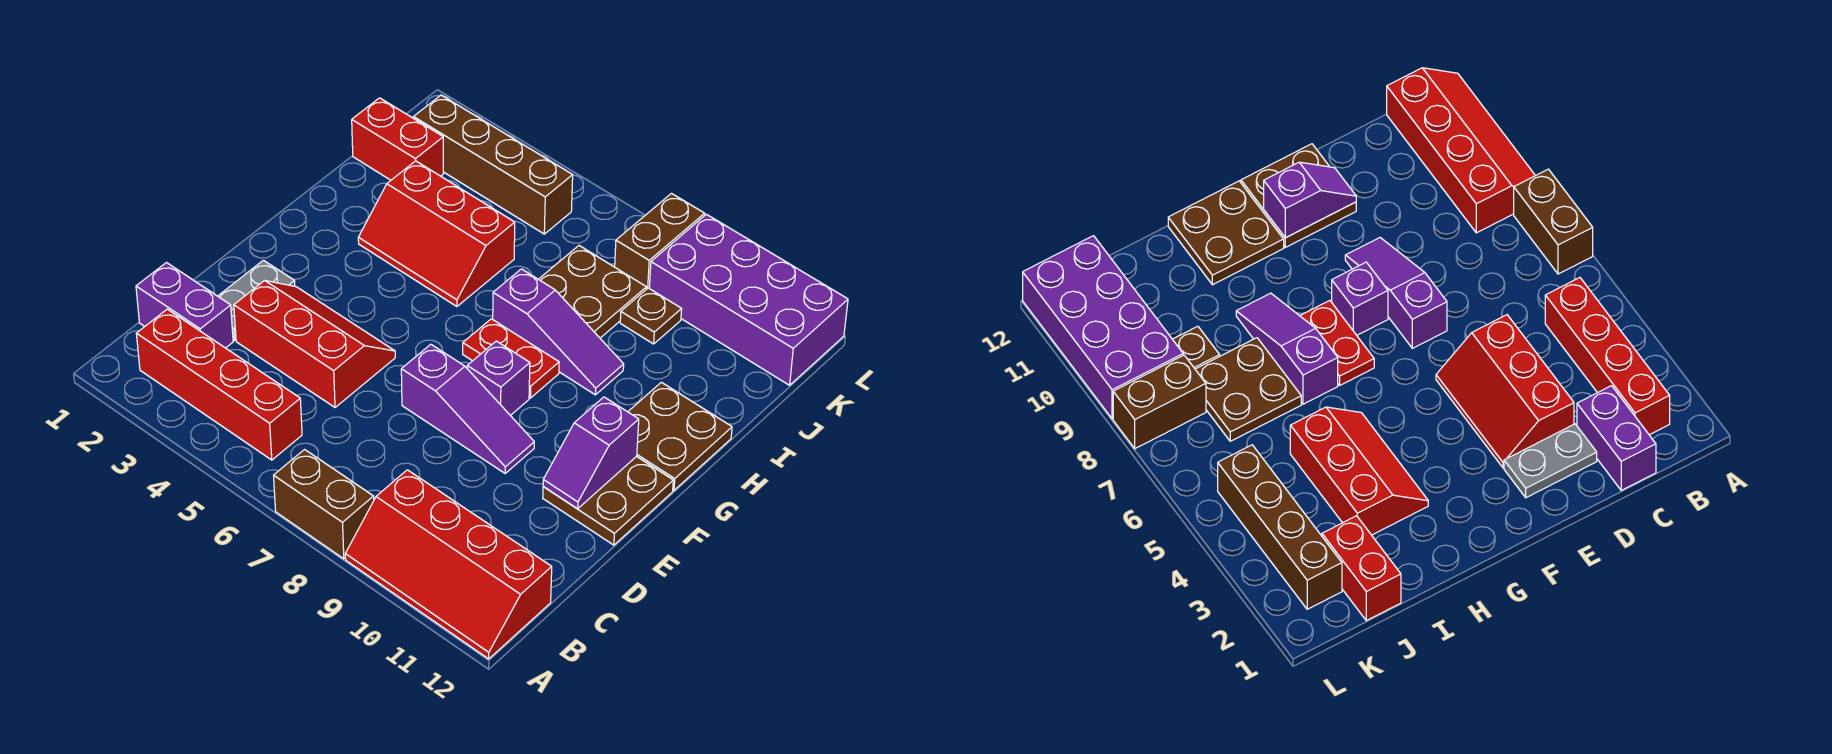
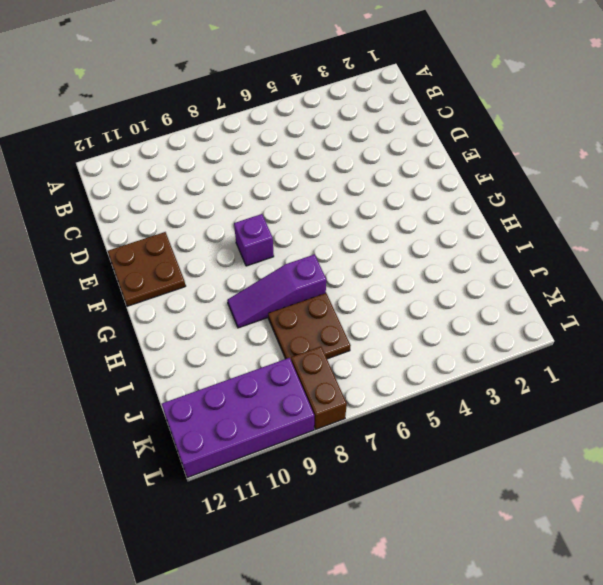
none -> brown 1x2 brick [274,450,374,559]
none -> red 2x4 slope [345,470,552,659]
none -> red 1x4 brick [136,309,302,460]

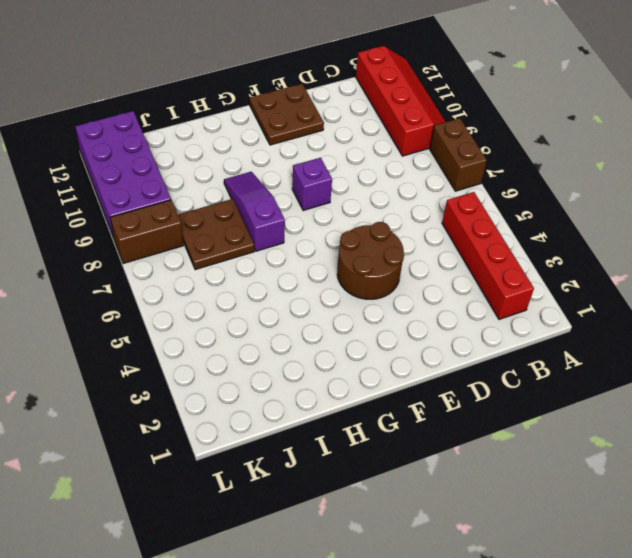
brown 2x2 round brick [337,222,404,299] -> red 2x3 slope [234,280,395,407]
none -> purple 1x2 brick [136,263,233,348]
none -> grey 1x2 plate [218,260,295,340]
none -> purple 1x3 slope [401,344,534,473]

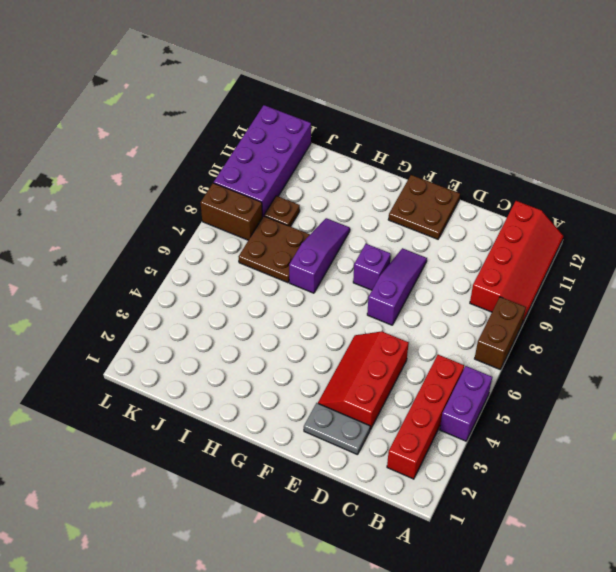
purple 1x2 brick [440,366,492,441] -> purple 1x2 brick moved to [136,263,233,348]
none -> red 1x2 plate [463,319,559,398]
none -> brown 2x2 plate [628,382,732,490]
none -> red 2x3 slope [358,161,515,307]

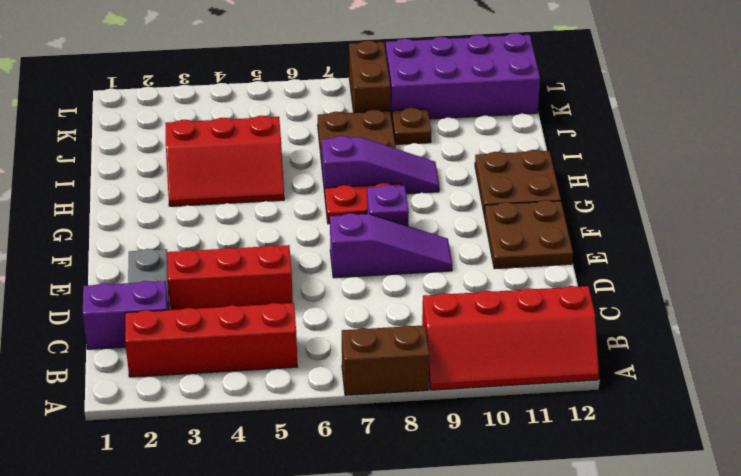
none -> red 1x2 brick [352,98,443,180]
none -> brown 1x4 brick [413,95,573,234]
none -> purple 1x2 slope [543,397,639,509]

